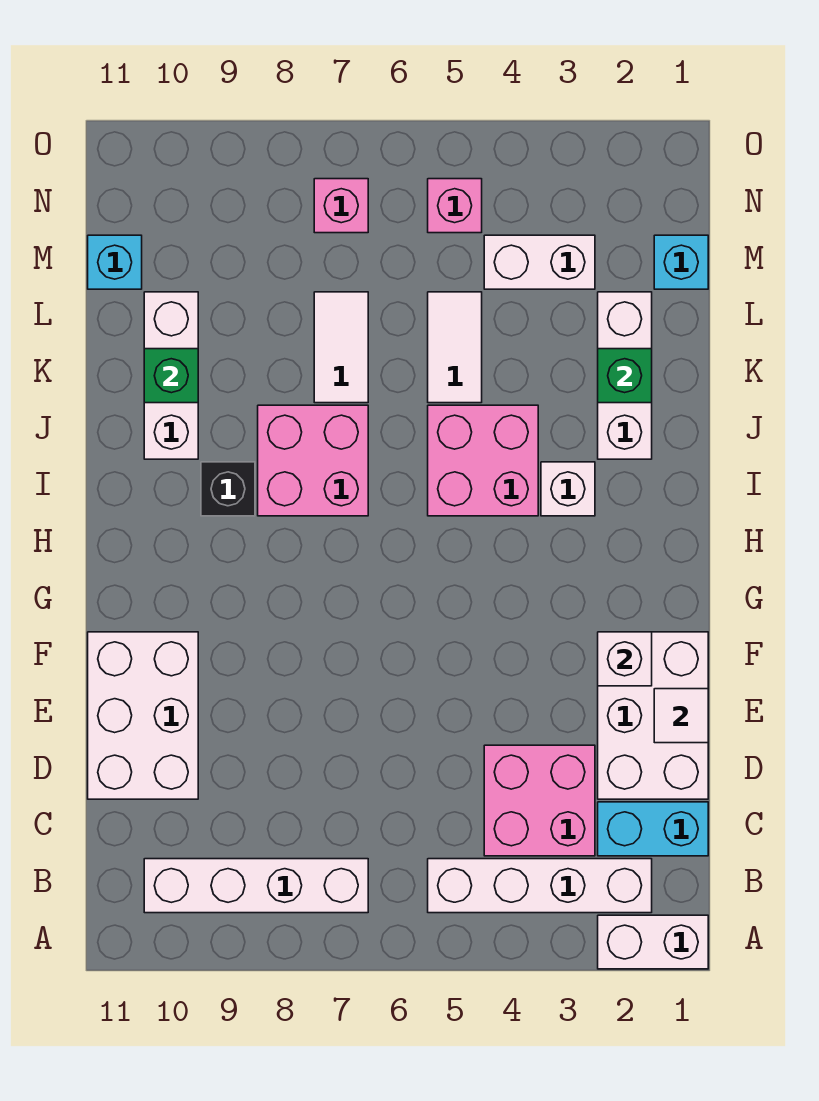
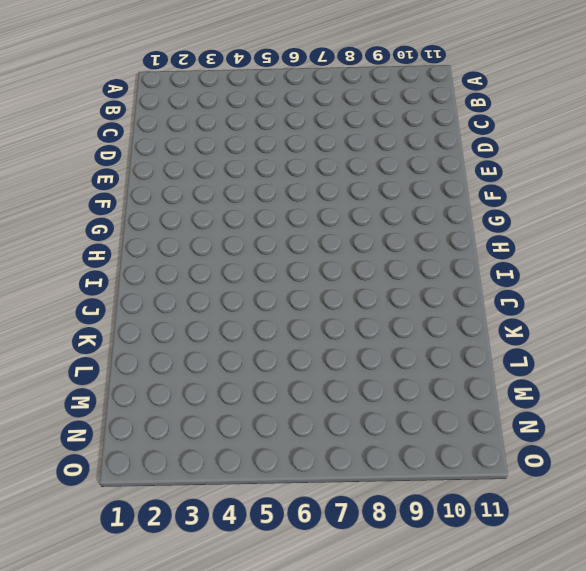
none -> white 1x2 brick [598,915,708,969]
none -> white 1x4 brick [428,859,652,913]
none -> white 1x4 brick [144,859,368,913]

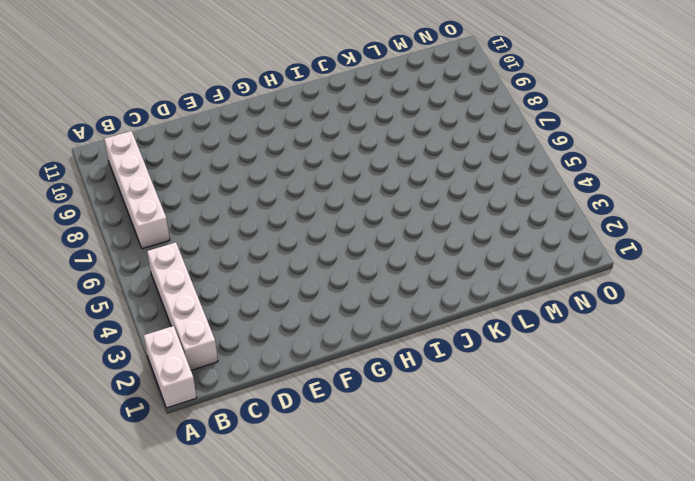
none -> cyan 1x2 brick [598,802,708,856]
none -> pink 2x2 brick [484,745,595,856]
none -> white 2x3 brick [598,632,708,799]

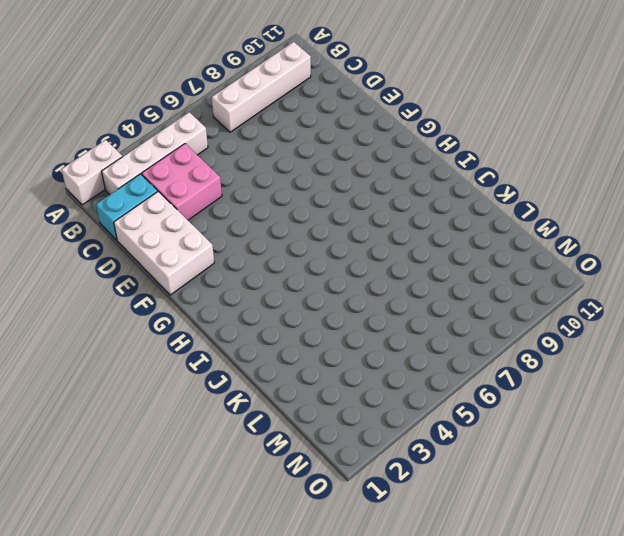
none -> white 2x3 brick [88,632,198,799]
none -> white 1x1 brick [541,462,595,516]
none -> pink 2x2 brick [428,405,538,516]

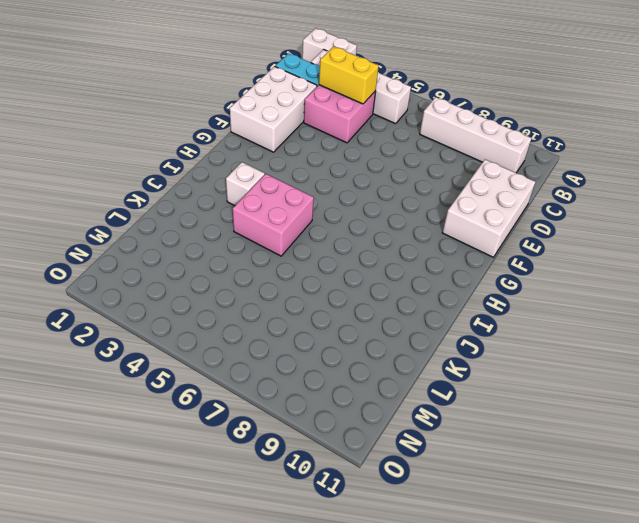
yellow 1x2 brick [319,46,379,104] -> none
none -> pink 2x2 brick [258,405,368,516]
none -> black 1x1 brick [201,462,255,516]
none -> white 1x3 brick [598,292,652,459]

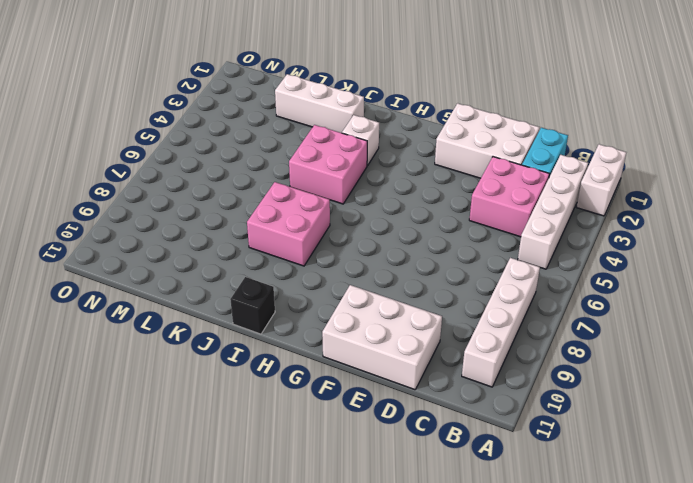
black 1x1 brick [230,277,275,334] -> black 1x1 brick moved to [201,462,255,516]
none -> white 1x3 brick [144,292,198,459]
none -> white 1x2 tile [428,292,482,403]
none -> white 1x2 tile [314,292,368,403]

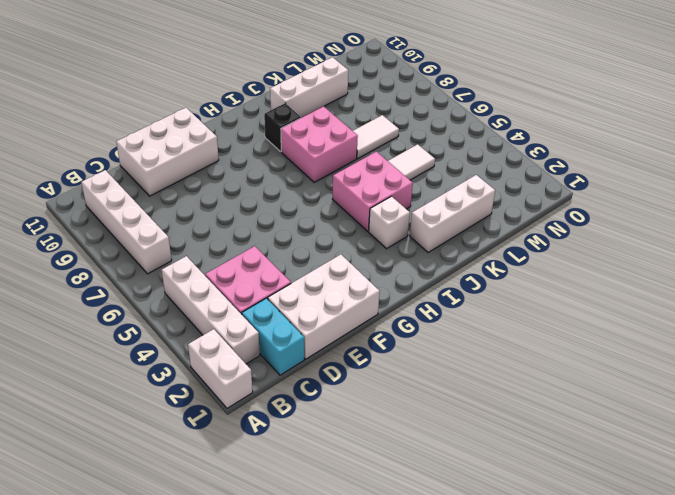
none -> cyan 1x1 brick [654,235,708,289]
none -> white 1x2 brick [484,235,595,289]
none -> cyan 1x1 brick [88,235,142,289]

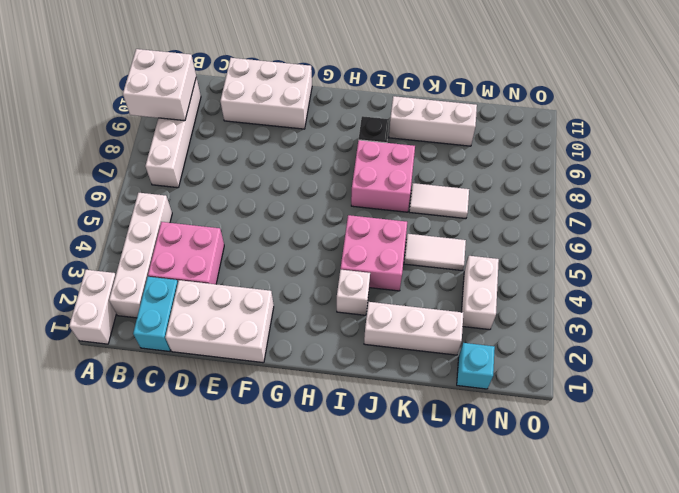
white 2x2 brick [123,49,196,121] -> none
none -> cyan 1x1 brick [88,235,142,289]
none -> pink 1x1 brick [428,179,482,233]
none -> pink 1x1 brick [314,179,368,233]

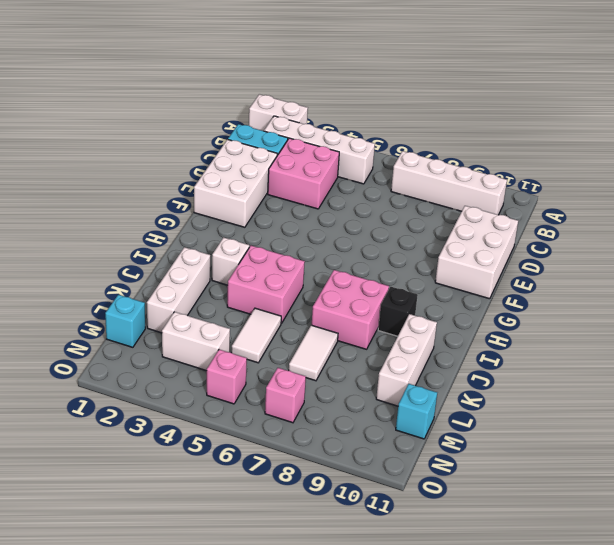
none -> white 1x1 tile [654,689,708,743]
none -> white 1x1 brick [598,632,652,686]
none -> green 1x1 brick [598,349,652,403]

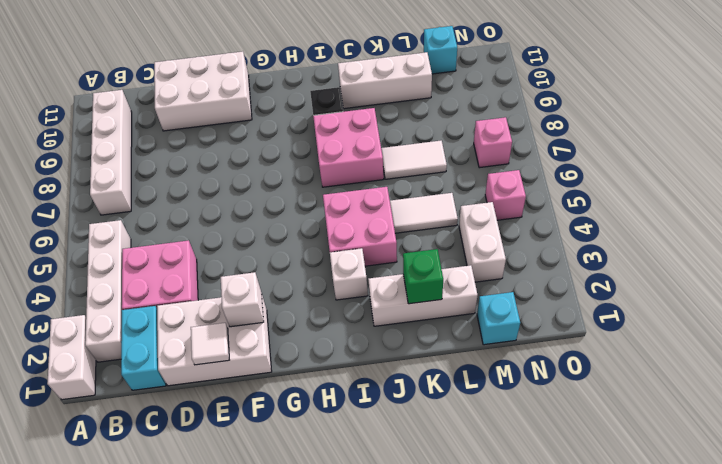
none -> green 1x1 brick [144,349,198,403]

